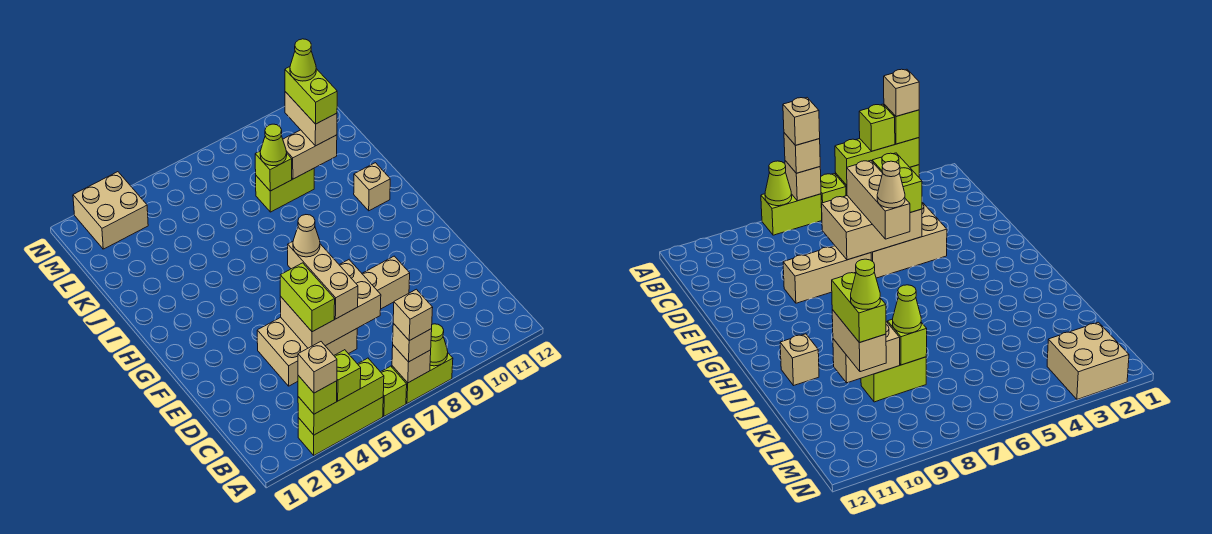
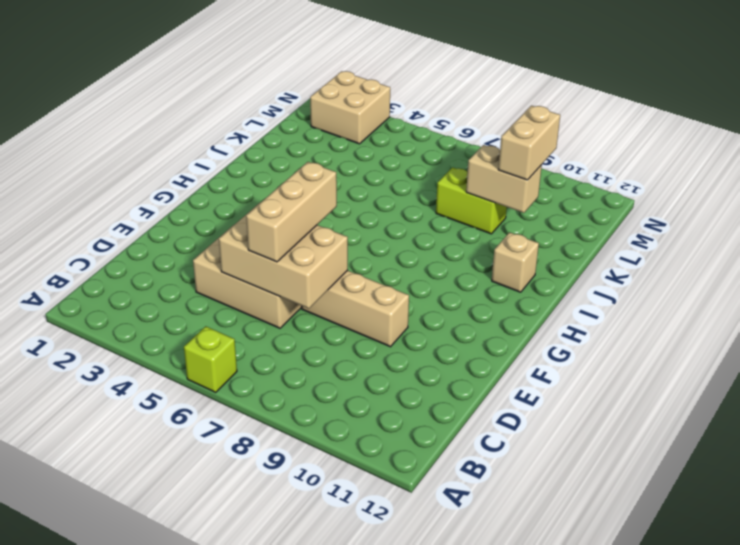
none -> lime 1x3 brick [298,397,383,455]
none -> lime 1x2 brick [392,353,453,403]
none -> lime 1x3 brick [298,358,384,435]

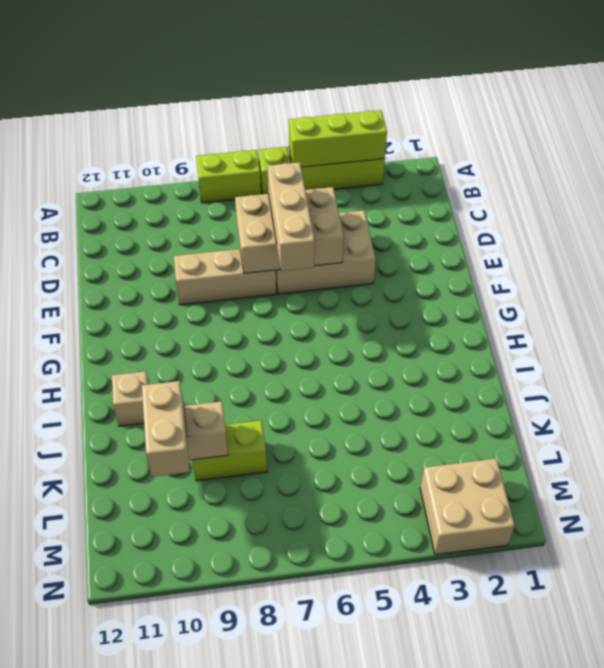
none -> tan 1x1 brick [392,345,431,383]
none -> lime 1x1 cone [430,324,448,366]
none -> lime 1x1 brick [255,151,292,191]

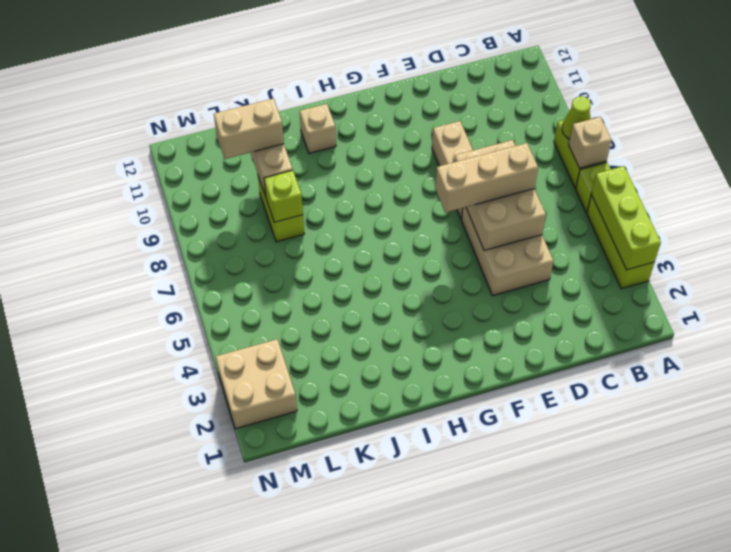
none -> lime 1x1 brick [298,376,337,414]
none -> lime 1x1 brick [334,350,361,401]
none -> tan 1x1 brick [393,323,432,362]

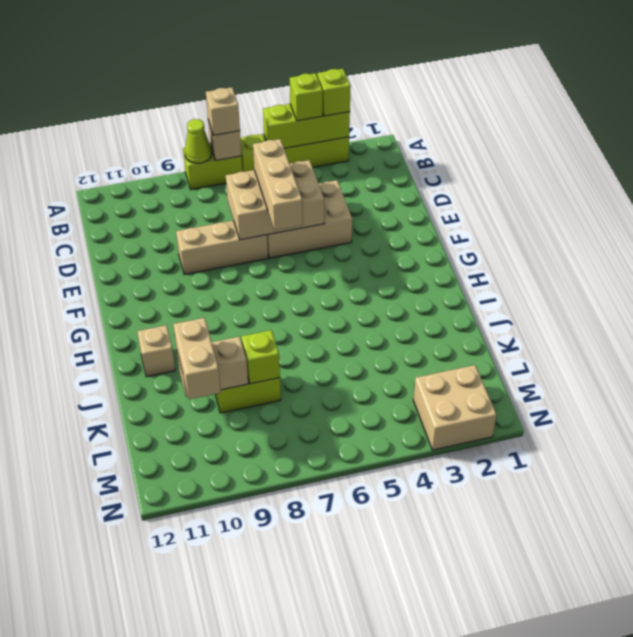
none -> lime 1x2 brick [280,263,335,332]
none -> lime 1x1 cone [260,124,287,166]
none -> tan 1x1 brick [298,342,337,393]

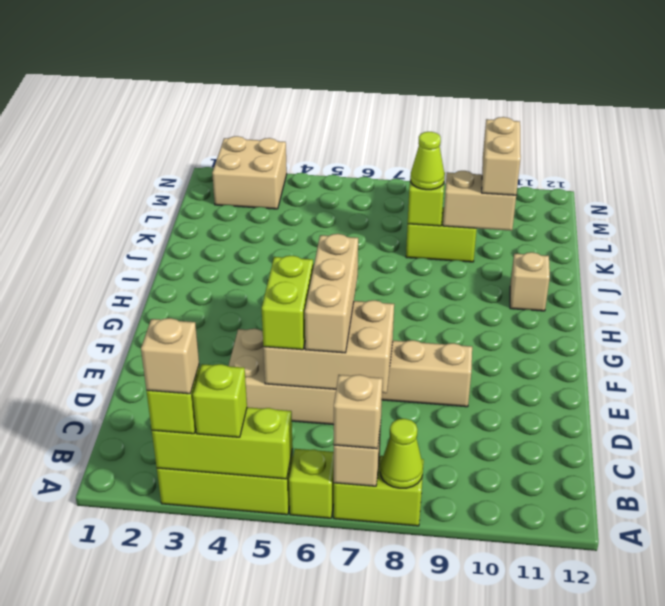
none -> tan 1x1 brick [393,289,433,341]
none -> tan 1x1 cone [293,215,320,257]
none -> lime 1x2 brick [285,67,337,124]

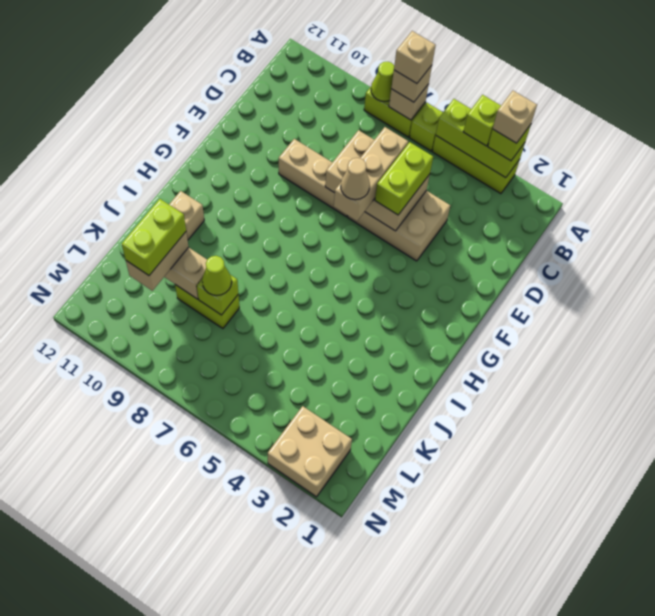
none -> lime 1x1 cone [290,39,316,81]

